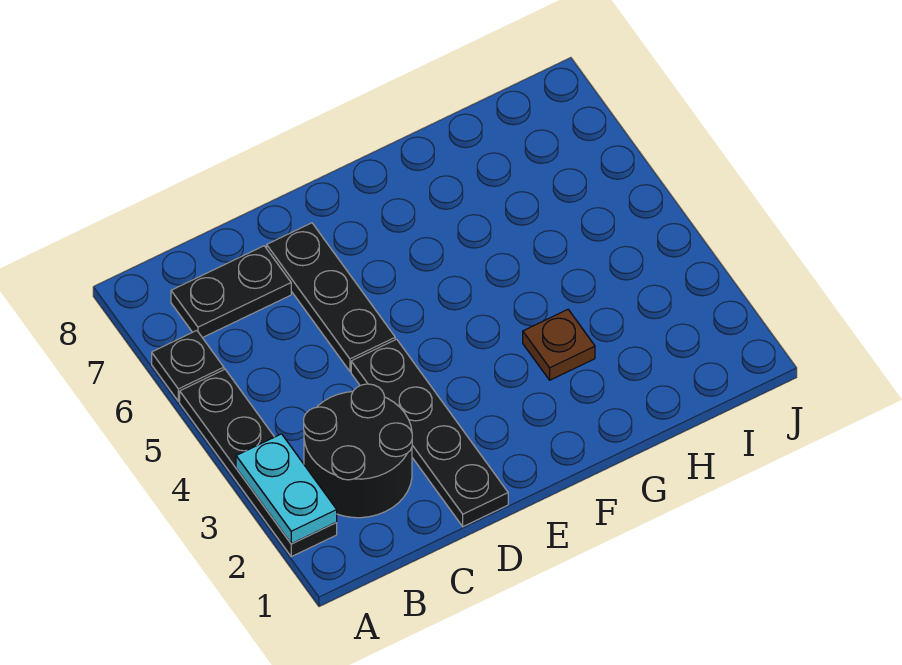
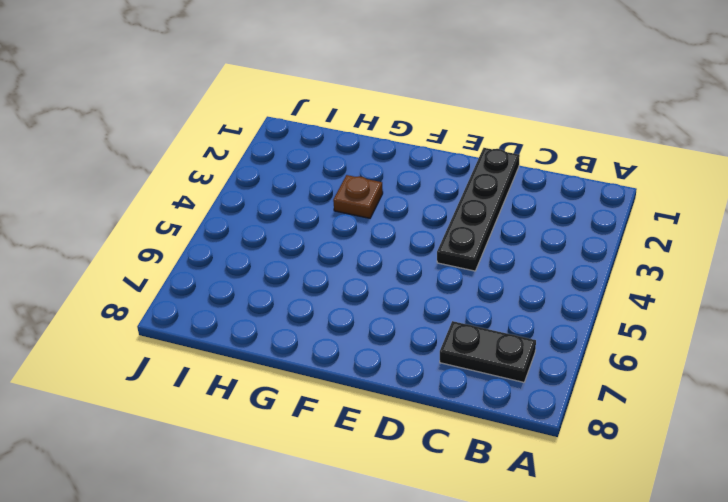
none -> black 1x4 plate [180,369,337,557]
none -> black 1x1 plate [152,331,224,401]

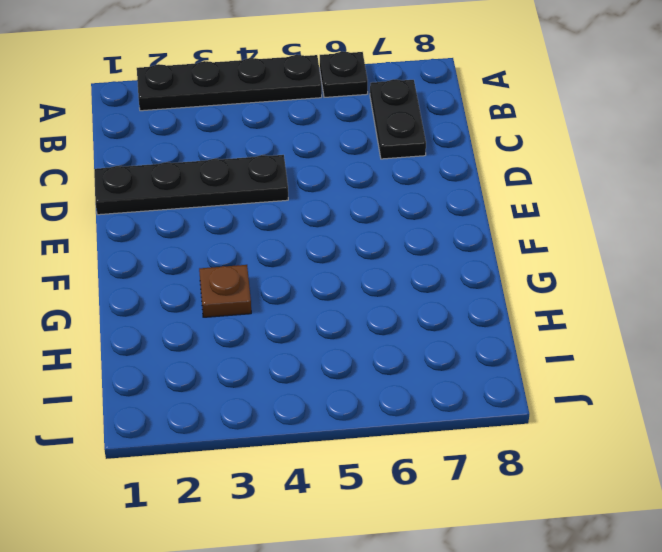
none -> black 2x2 round brick [304,384,412,518]
none -> black 1x3 plate [267,223,395,371]

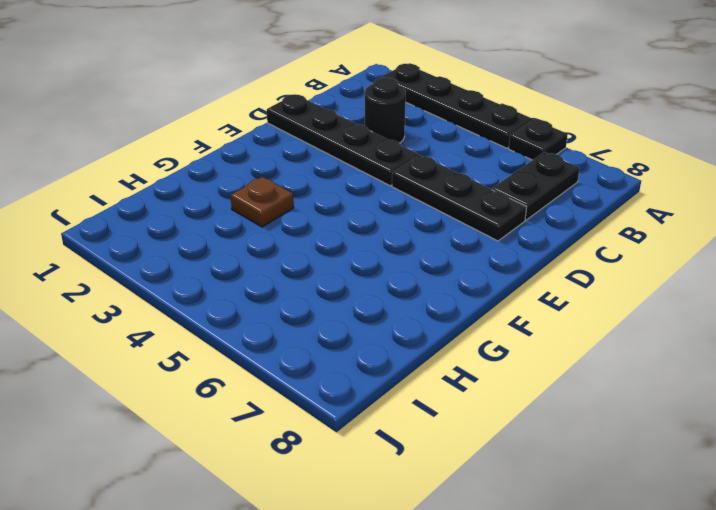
black 1x1 round brick [365,78,406,143] -> black 2x2 round brick [304,384,412,518]
none -> cyan 1x2 plate [236,434,337,544]

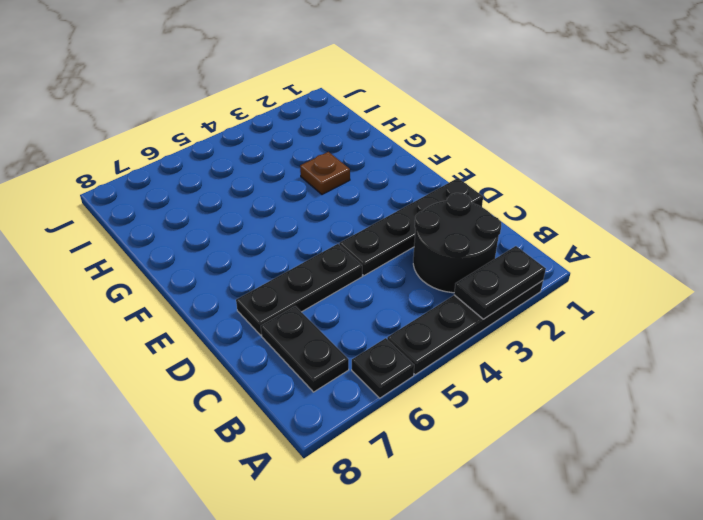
black 1x2 plate [454,246,546,319] -> cyan 1x2 plate [236,434,337,544]

